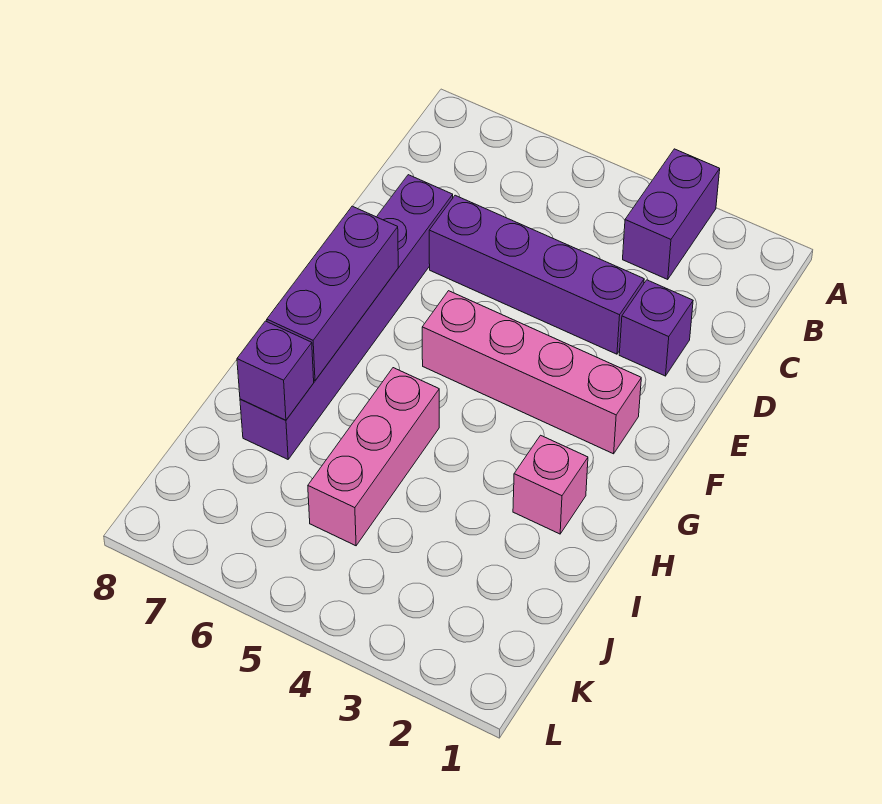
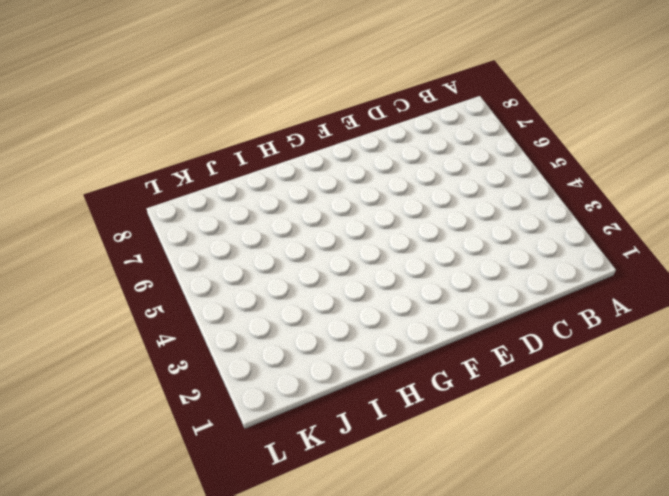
none -> purple 1x2 brick [623,149,720,279]
none -> purple 1x1 brick [619,280,693,376]

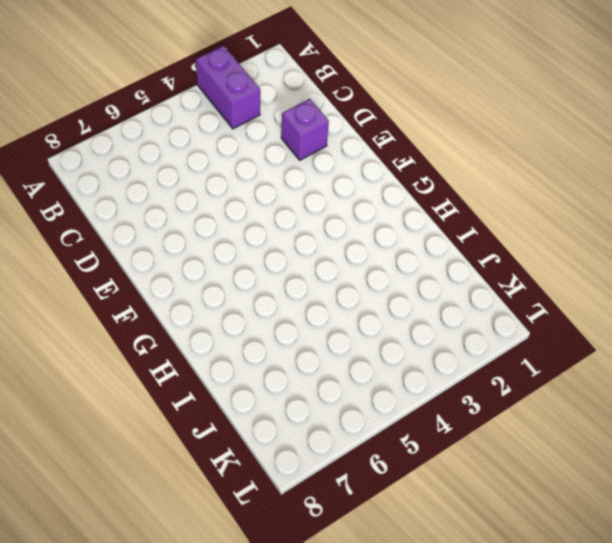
none -> purple 1x4 brick [429,195,644,354]
none -> purple 1x6 brick [240,175,453,459]

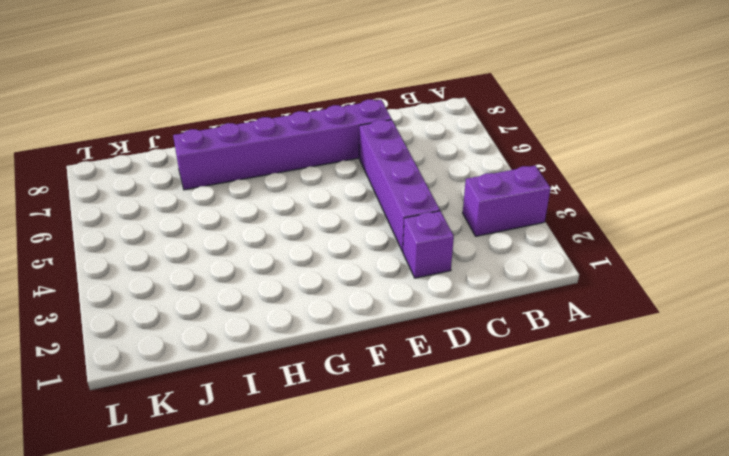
none -> pink 1x4 brick [422,291,641,454]
none -> pink 1x1 brick [513,435,588,534]

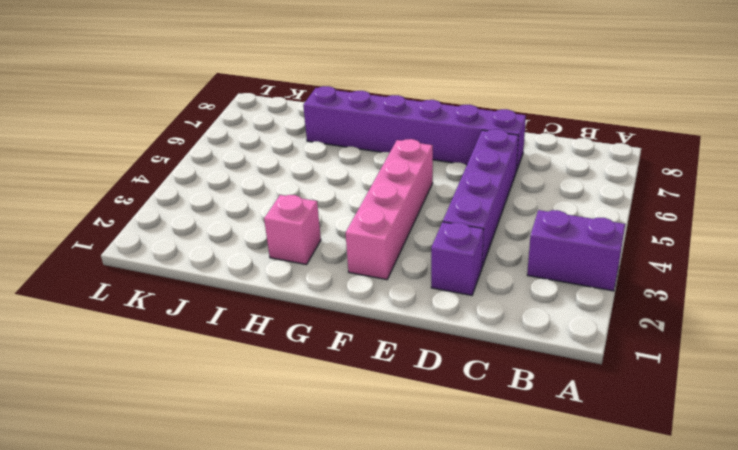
none -> pink 1x3 brick [308,368,439,546]
none -> purple 1x3 brick [267,206,398,381]

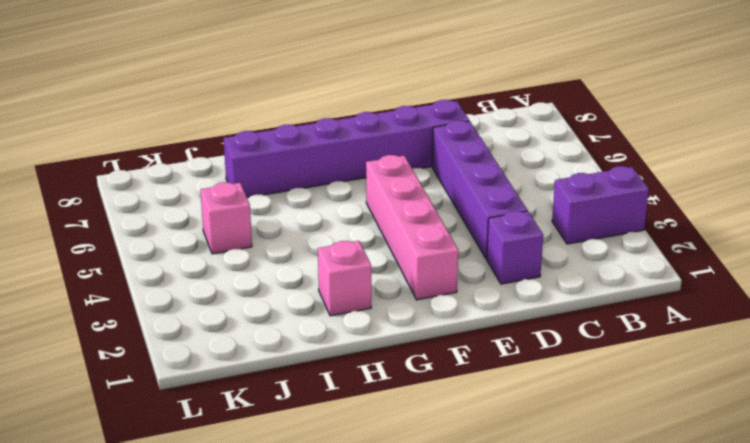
pink 1x1 brick [200,182,252,254] -> pink 1x3 brick [308,368,439,546]
none -> purple 1x3 brick [267,206,398,381]
none -> purple 1x1 brick [237,321,314,420]

